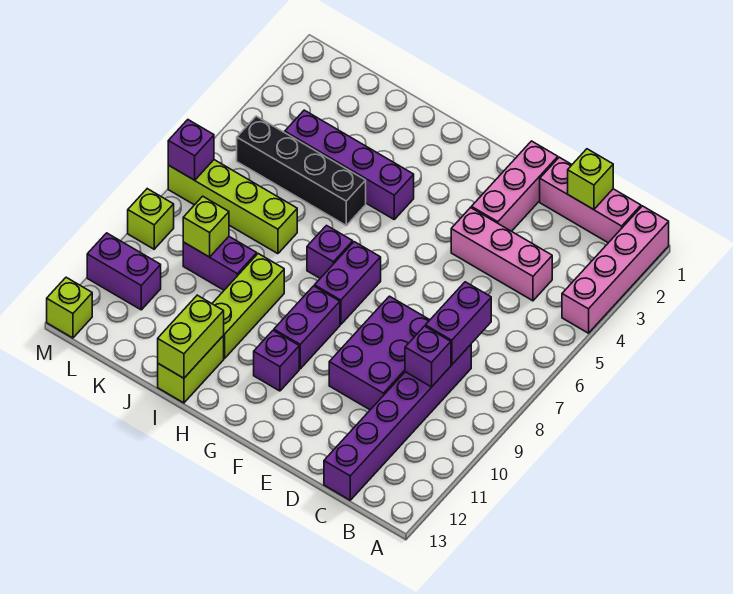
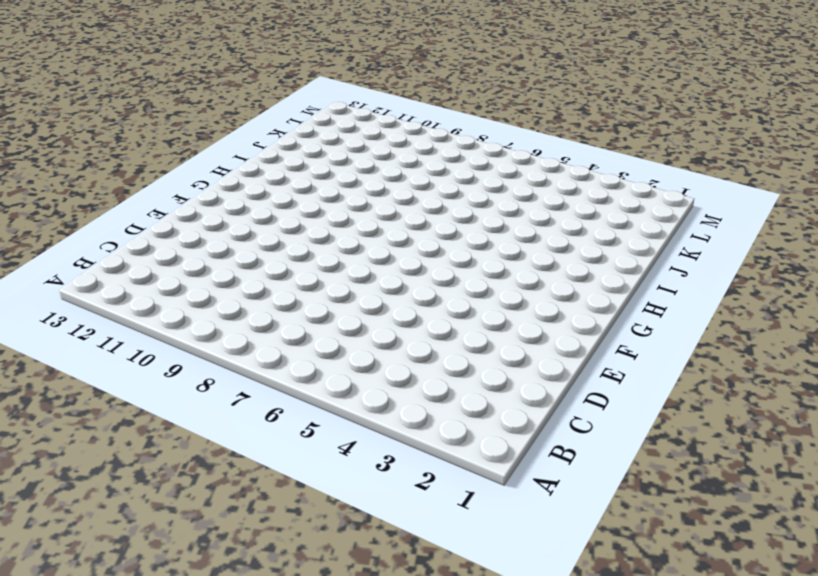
none -> pink 1x4 brick [562,206,669,333]
none -> pink 1x3 brick [540,157,641,243]
none -> pink 1x3 brick [451,208,552,301]

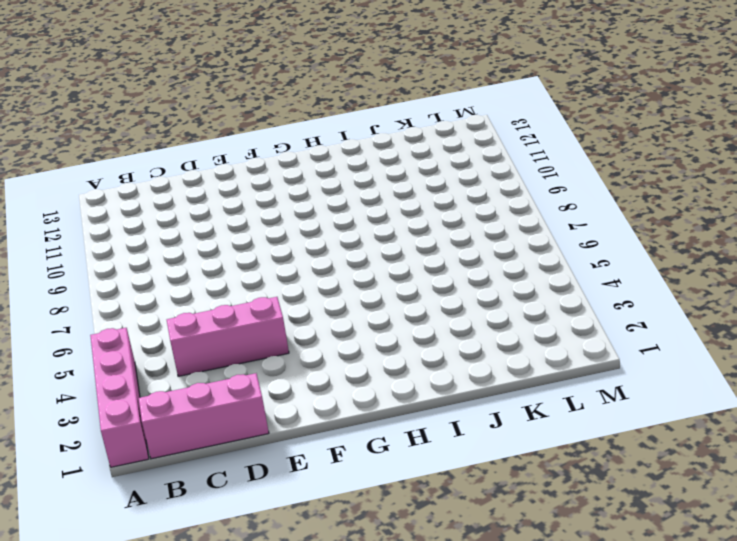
none -> purple 1x6 brick [324,345,471,500]
none -> purple 2x3 brick [329,296,430,410]
none -> pink 1x3 brick [471,141,558,231]

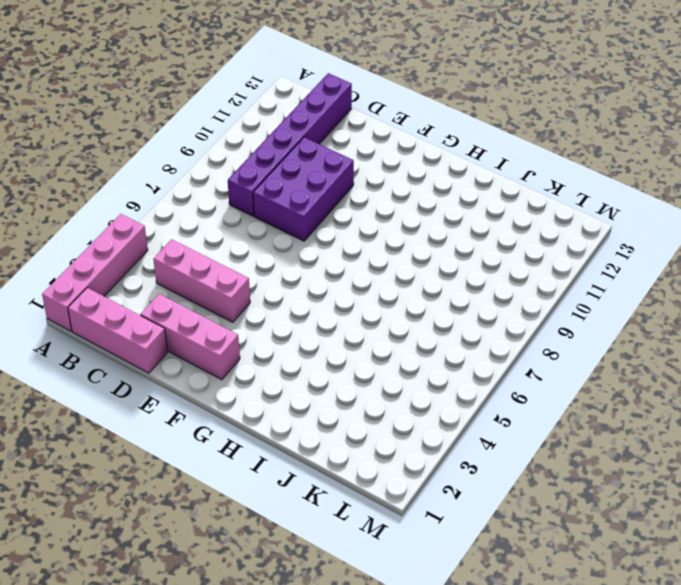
pink 1x3 brick [140,294,240,380] -> pink 1x3 brick turned to [471,141,558,231]
none -> purple 1x2 brick [315,242,381,325]
none -> purple 1x2 brick [274,286,340,369]
none -> purple 1x1 brick [254,331,299,391]

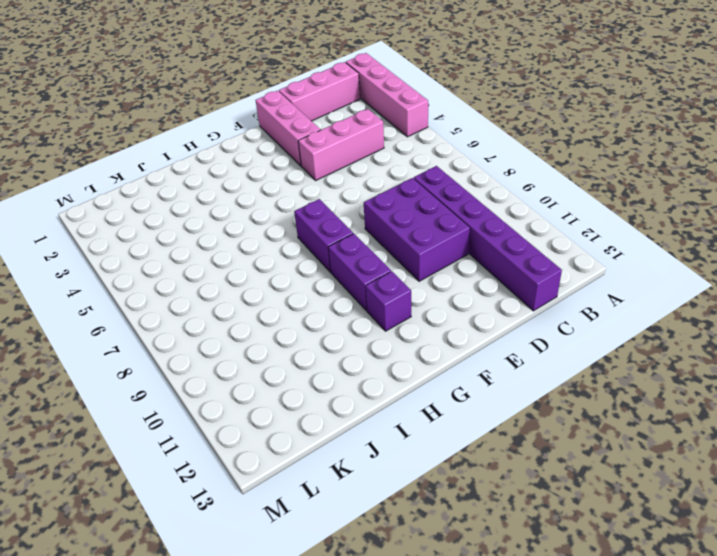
none -> purple 1x4 brick [285,110,414,219]
none -> purple 1x1 brick [307,226,353,278]
none -> black 1x4 brick [237,116,366,225]

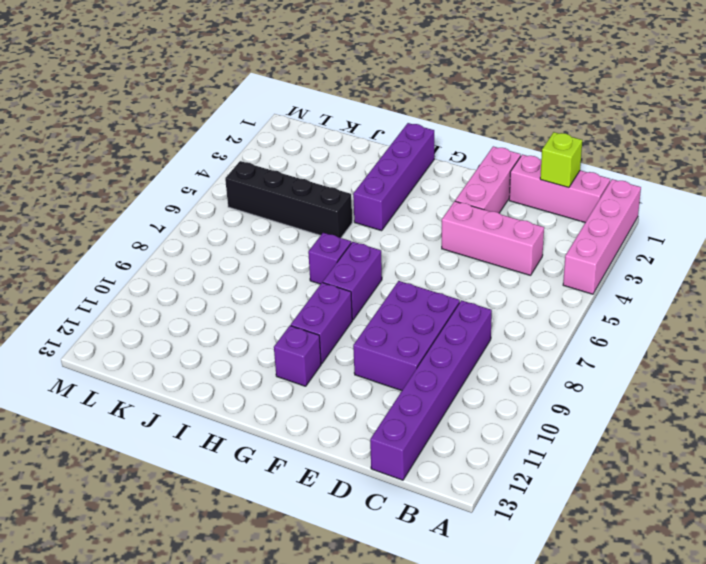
purple 1x4 brick [353,123,434,231] -> purple 1x4 brick turned to [285,110,414,219]
none -> lime 1x3 brick [212,254,284,359]
none -> lime 1x2 brick [158,335,224,403]
none -> lime 1x4 brick [168,160,297,254]

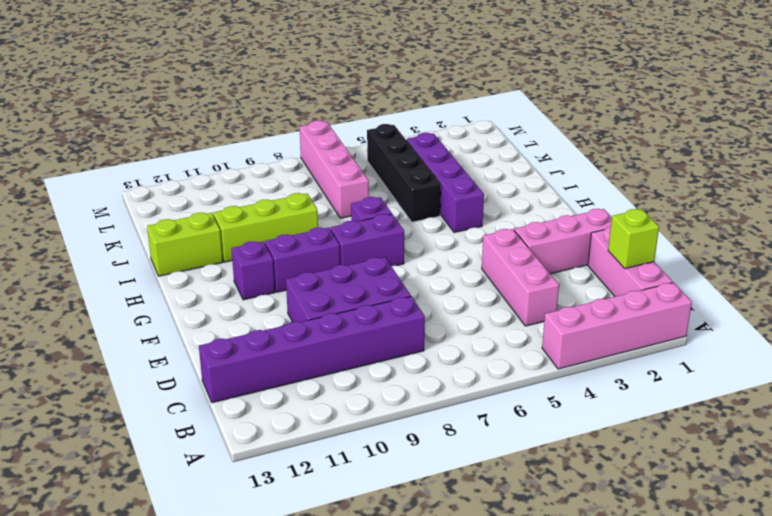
pink 1x4 brick [300,121,369,218] -> lime 1x4 brick [168,160,297,254]
none -> purple 1x2 brick [183,237,257,290]
none -> purple 1x2 brick [87,233,161,310]
none -> lime 1x1 brick [128,189,174,249]

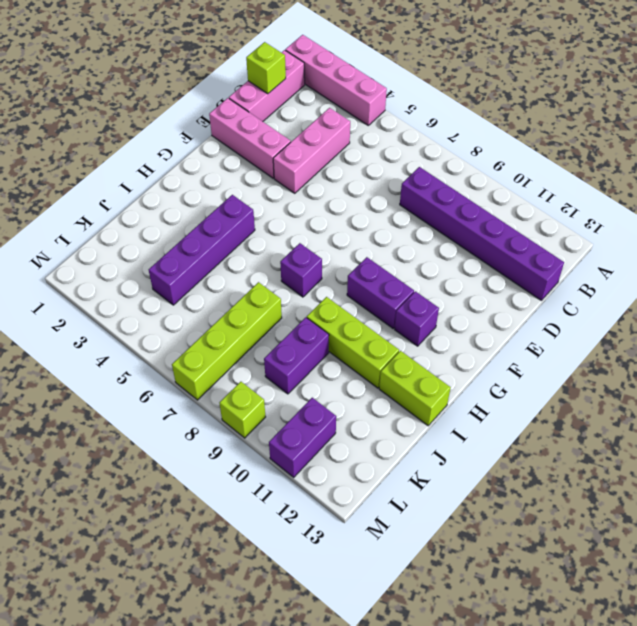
none -> purple 2x3 brick [329,296,430,410]
none -> purple 1x2 brick [315,242,381,325]
none -> black 1x4 brick [237,116,366,225]

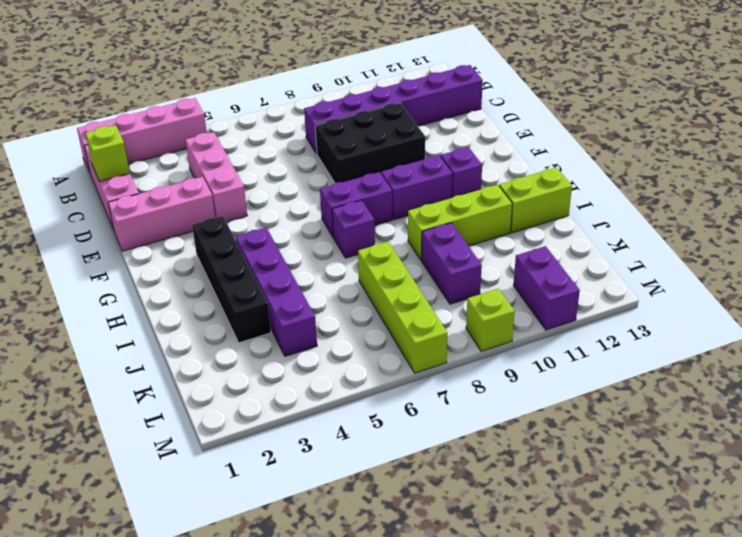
black 2x3 brick [315,103,425,183] -> purple 2x3 brick [329,296,430,410]
black 1x4 brick [192,216,271,343] -> black 1x4 brick moved to [237,116,366,225]
none -> lime 1x1 brick [47,277,92,338]
none -> purple 1x2 brick [425,282,491,365]
none -> purple 1x1 brick [405,326,451,387]

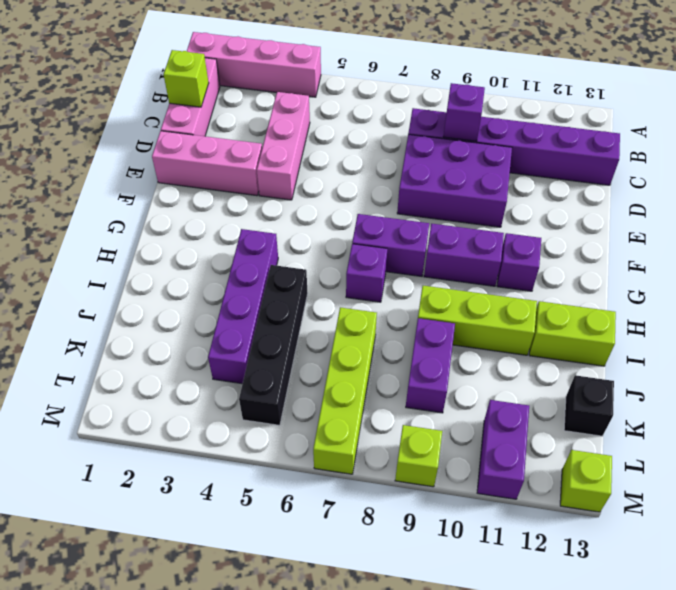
black 1x1 brick [564,375,614,436] -> none
none -> purple 1x2 brick [425,282,491,365]
none -> lime 1x2 brick [158,295,224,378]
none -> lime 1x1 brick [183,196,229,257]

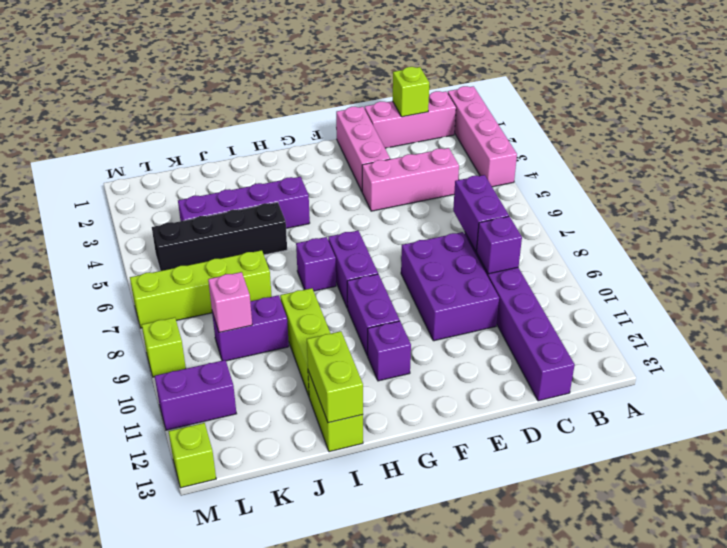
pink 1x1 brick [208,272,252,332] -> lime 1x1 brick [183,196,229,257]
none -> purple 1x1 brick [168,120,214,180]

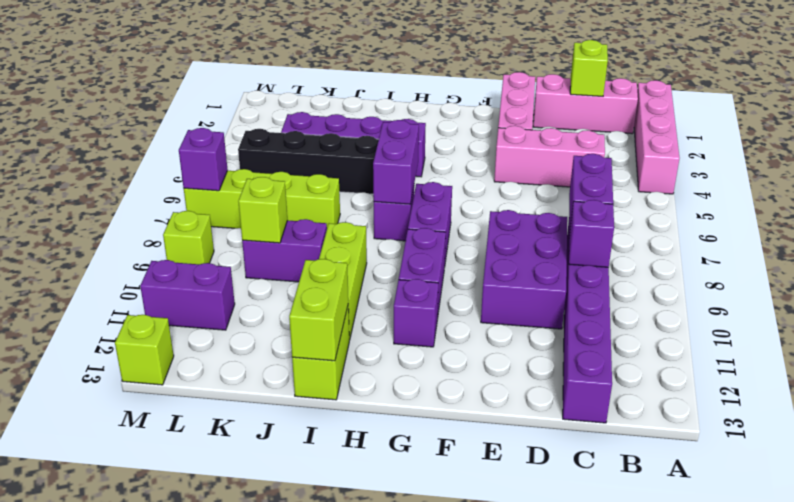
purple 1x2 brick [373,120,419,204] -> none

